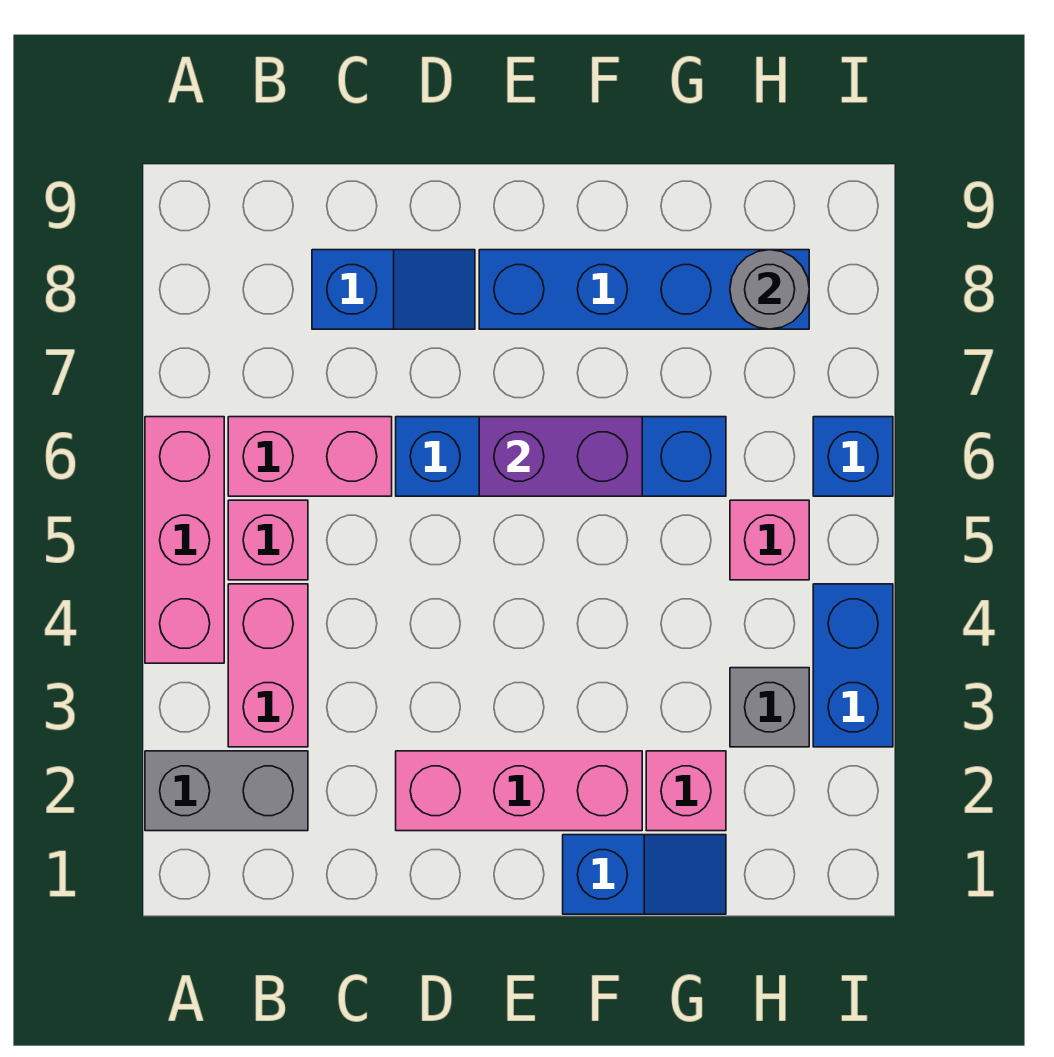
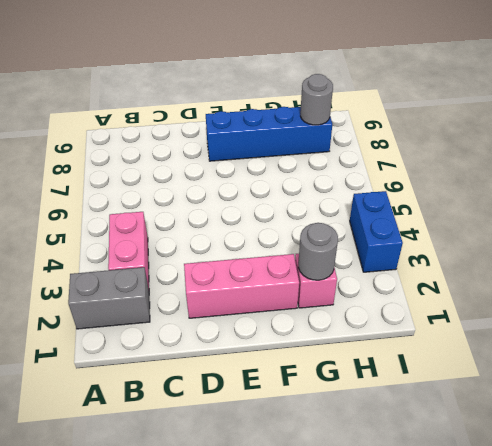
grey 1x1 round brick [298,223,338,280] -> none
none -> pink 1x3 brick [145,417,224,663]
none -> pink 1x1 brick [228,500,308,580]
none -> pink 1x2 brick [228,417,392,496]

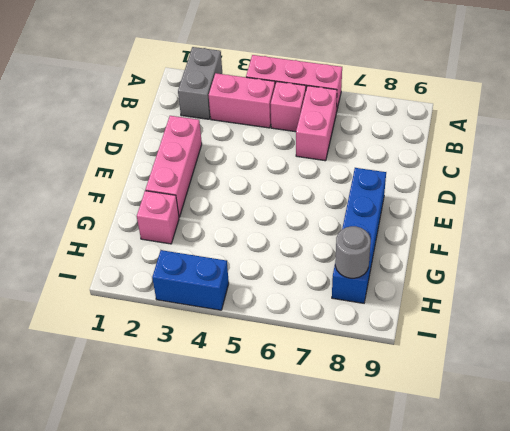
none -> blue 1x2 slope [312,250,475,329]
none -> blue 1x4 brick [396,417,726,496]
none -> blue 1x2 slope [563,835,726,914]

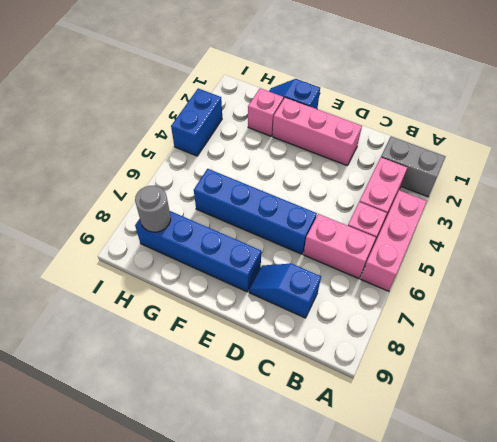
none -> grey 1x1 brick [730,668,809,747]
none -> pink 1x1 brick [730,500,809,580]
none -> blue 1x1 brick [813,417,893,496]

